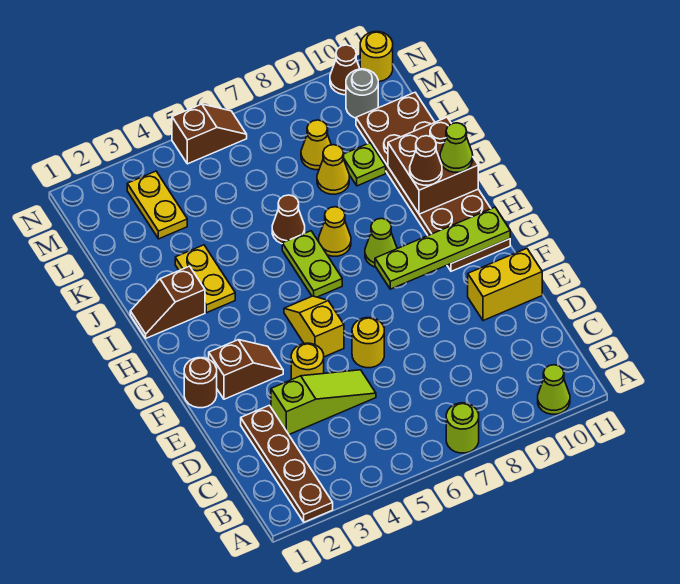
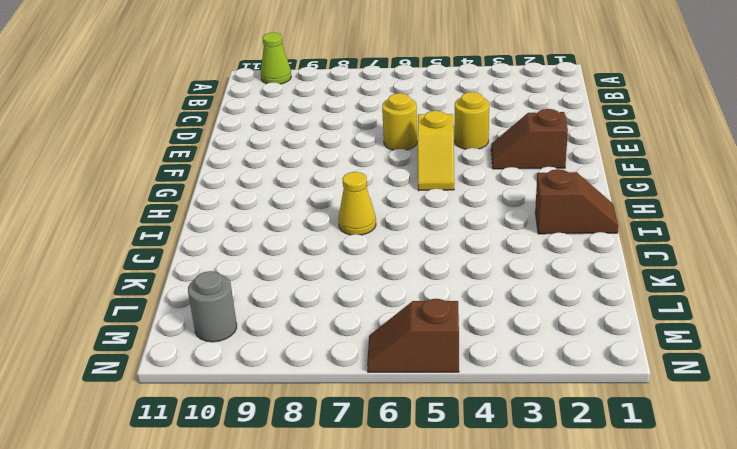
none -> brown 1x4 plate [241,405,333,522]
none -> lime 1x1 round brick [446,403,479,453]
none -> lime 1x3 slope [271,370,376,434]

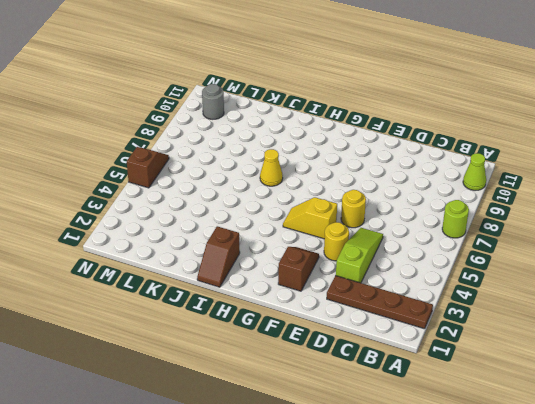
none -> yellow 1x2 brick [468,248,542,321]
none -> brown 1x1 round brick [184,358,217,408]
none -> brown 2x6 plate [356,93,510,271]

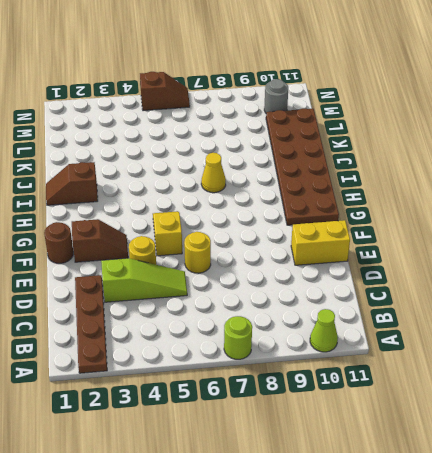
none -> lime 1x2 plate [282,231,342,297]
none -> lime 1x1 cone [365,218,397,267]
none -> yellow 1x2 plate [175,245,235,313]

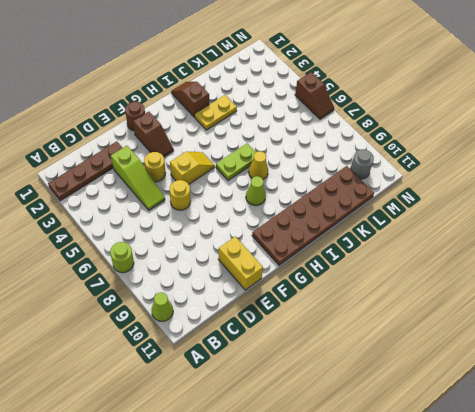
none -> brown 1x1 cone [272,195,305,244]
none -> yellow 1x1 cone [317,145,349,194]
none -> lime 1x1 plate [343,143,386,186]

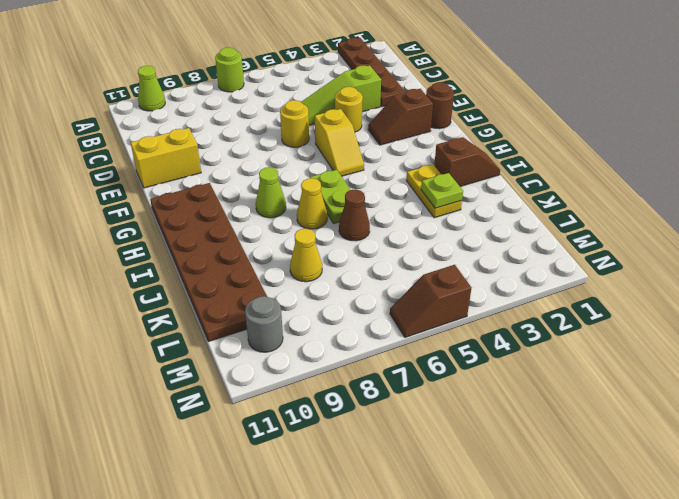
lime 1x1 plate [421,173,463,208] -> lime 1x1 plate moved to [343,143,386,186]
none -> yellow 1x2 plate [127,171,187,239]
none -> yellow 1x1 cone [301,120,331,170]
none -> brown 1x1 cone [330,45,360,95]

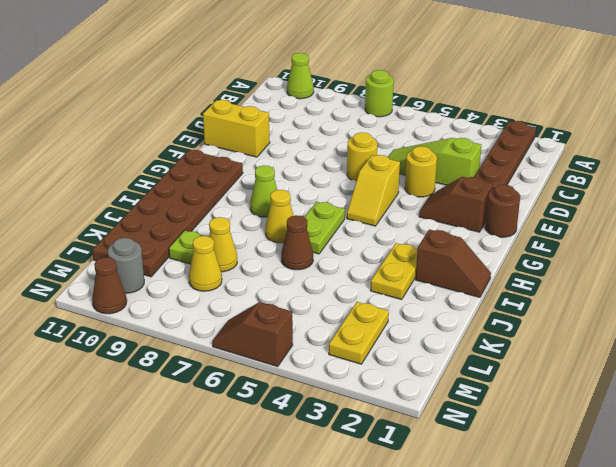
none -> yellow 1x1 round brick [360,32,393,82]
none -> lime 1x4 plate [375,207,510,289]
none -> brown 2x2 brick [388,117,478,214]

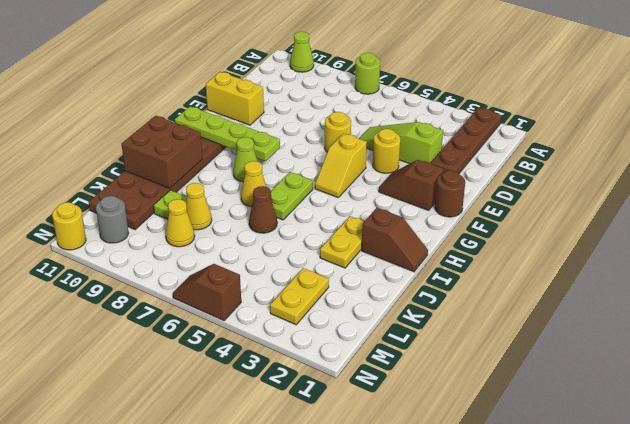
none -> brown 1x1 cone [330,45,360,95]
none -> brown 1x1 cone [410,136,442,185]
none -> lime 1x1 cone [440,123,473,172]

